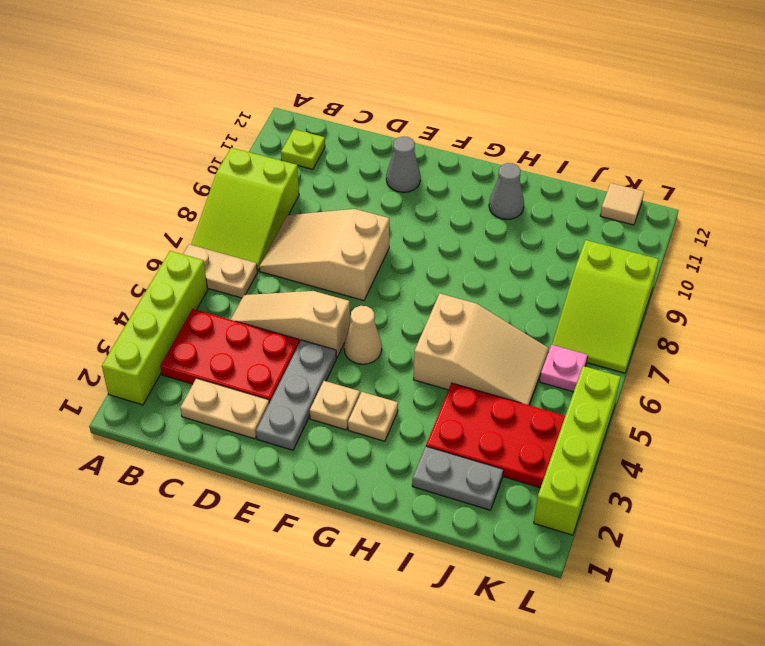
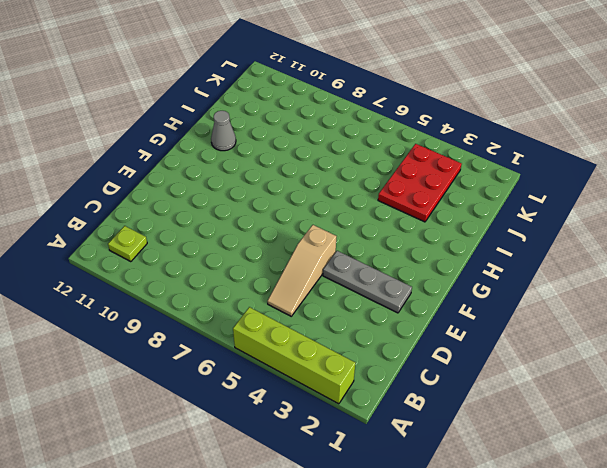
none -> tan 1x2 plate [183,244,257,298]
none -> lime 2x3 slope [191,148,299,271]
none -> red 2x3 plate [160,309,299,403]

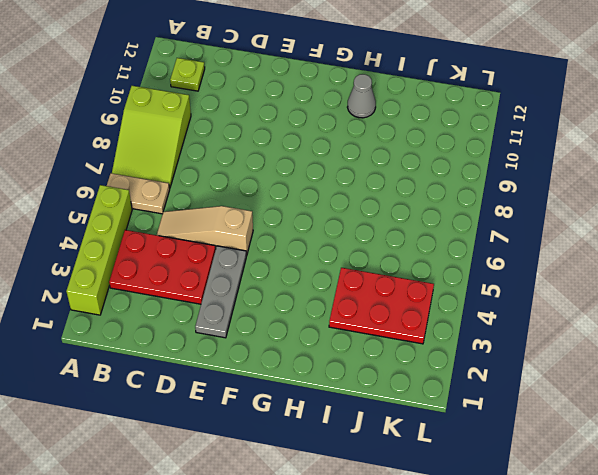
none -> tan 1x2 plate [180,378,269,439]
none -> tan 2x3 slope [259,209,389,301]
none -> grey 1x1 cone [386,137,421,192]

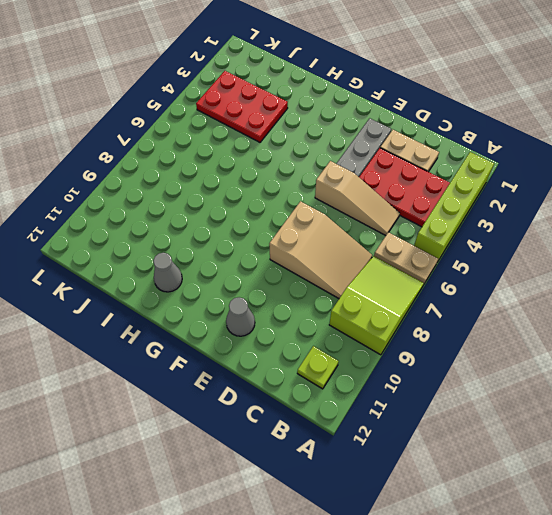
none -> tan 1x1 plate [310,381,360,430]
none -> tan 1x1 cone [344,306,382,364]
none -> tan 1x1 plate [348,392,398,441]

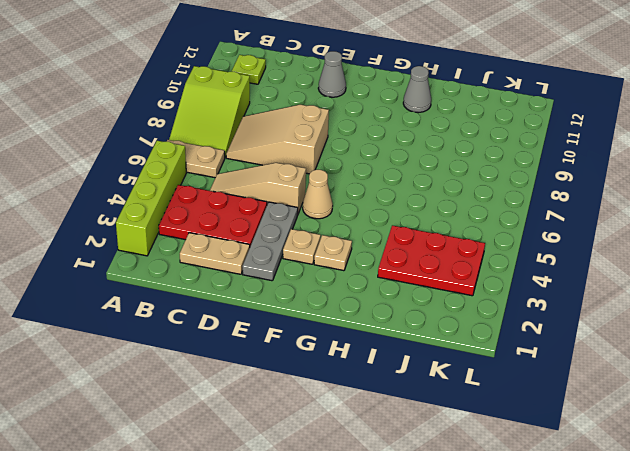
none -> tan 2x3 slope [414,294,549,405]
none -> grey 1x2 plate [412,446,503,510]
none -> pink 1x1 plate [540,345,588,392]

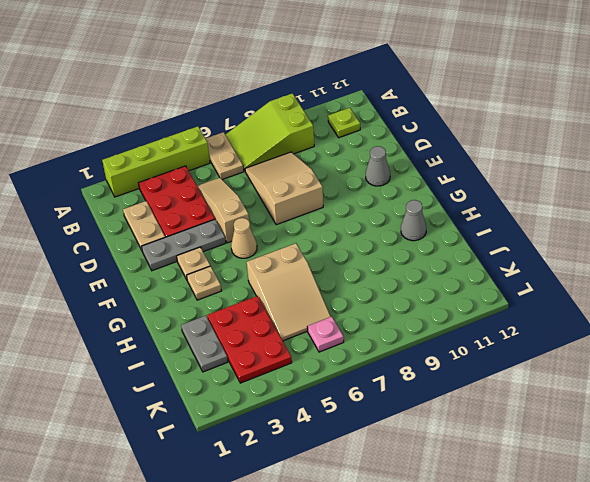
none -> lime 2x3 slope [552,240,659,373]
none -> tan 1x1 tile [600,183,644,225]
none -> lime 1x4 brick [534,366,621,535]

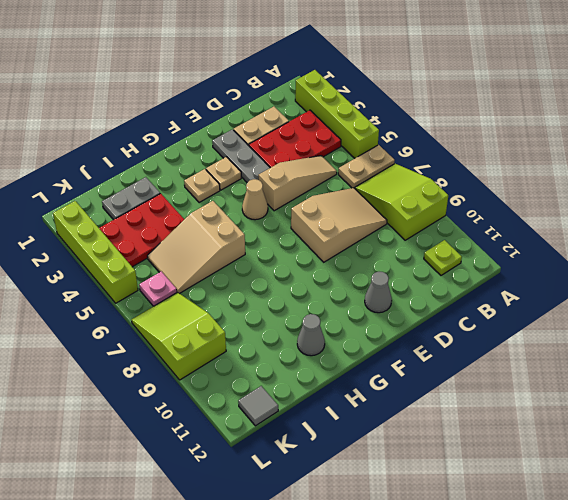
grey 1x1 tile [238,386,278,426] -> tan 1x1 tile [600,183,644,225]

